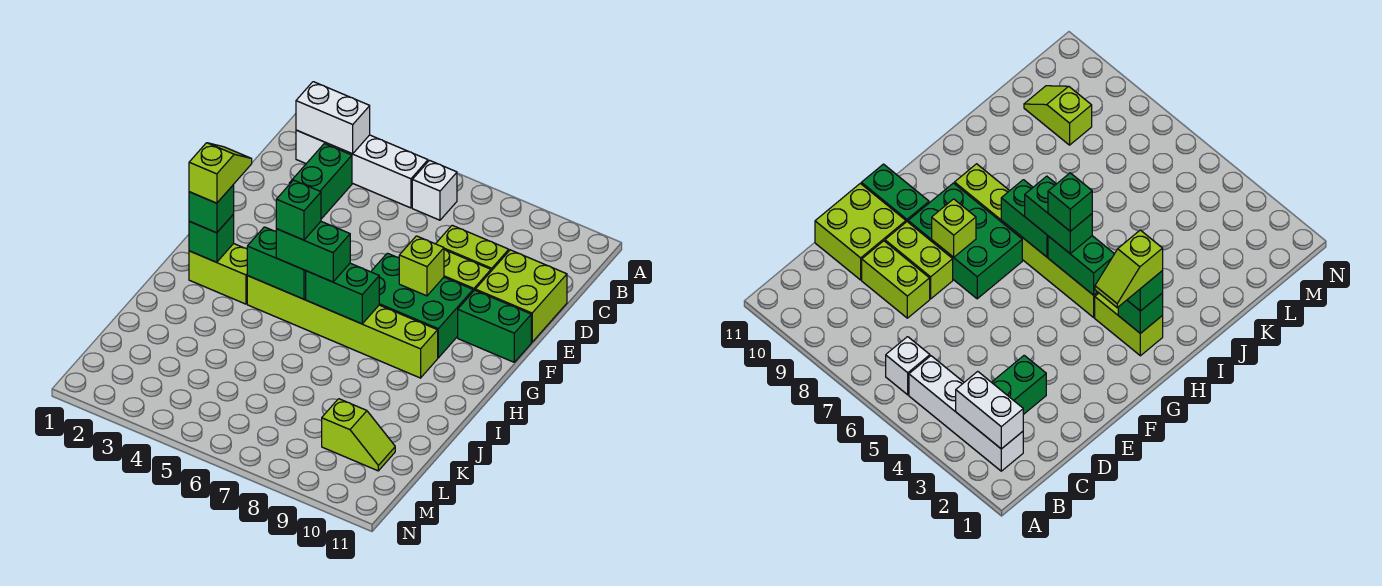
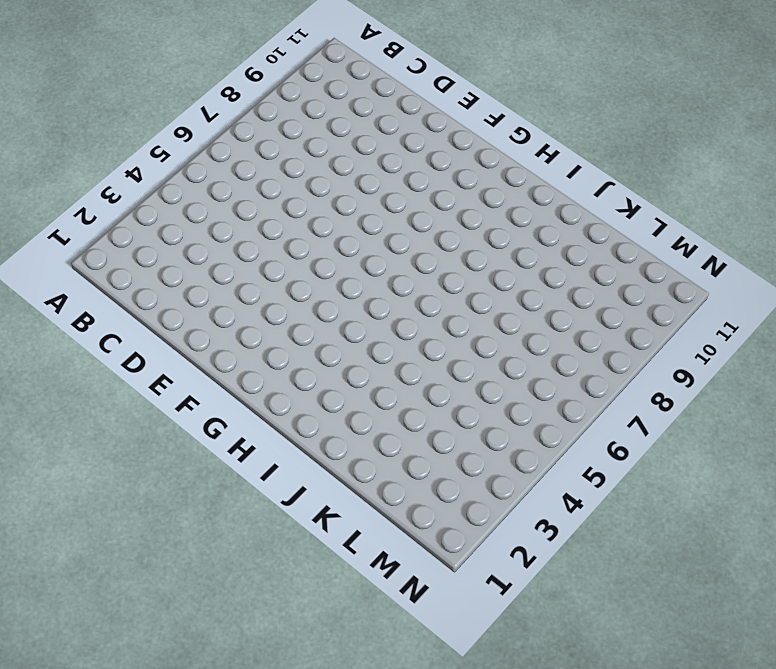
none -> white 1x4 brick [296,130,428,208]
none -> white 1x1 brick [412,160,457,220]
none -> green 1x2 brick [289,144,352,219]

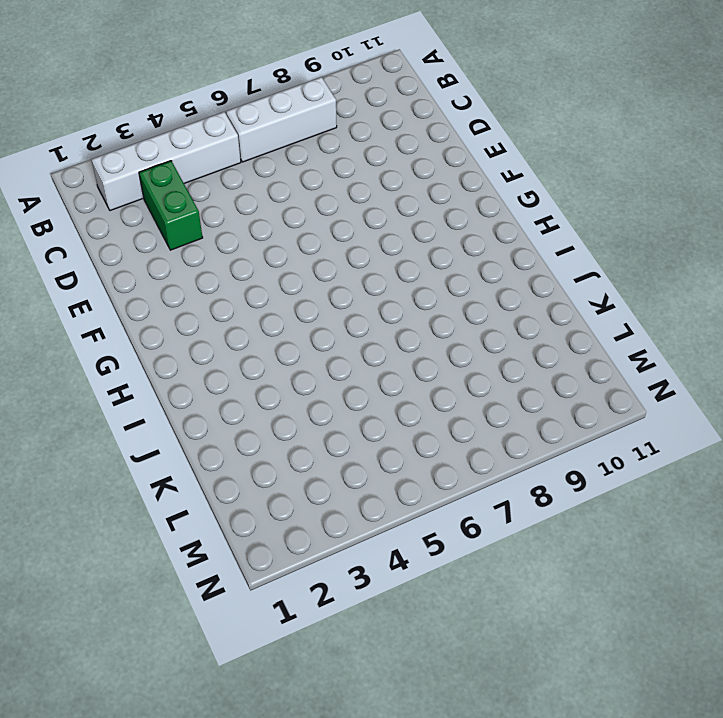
white 1x3 brick [226,77,337,162] -> white 1x1 brick [412,160,457,220]
none -> lime 1x2 brick [436,225,509,271]
none -> lime 2x2 brick [475,250,567,342]
none -> lime 1x2 brick [444,249,491,291]

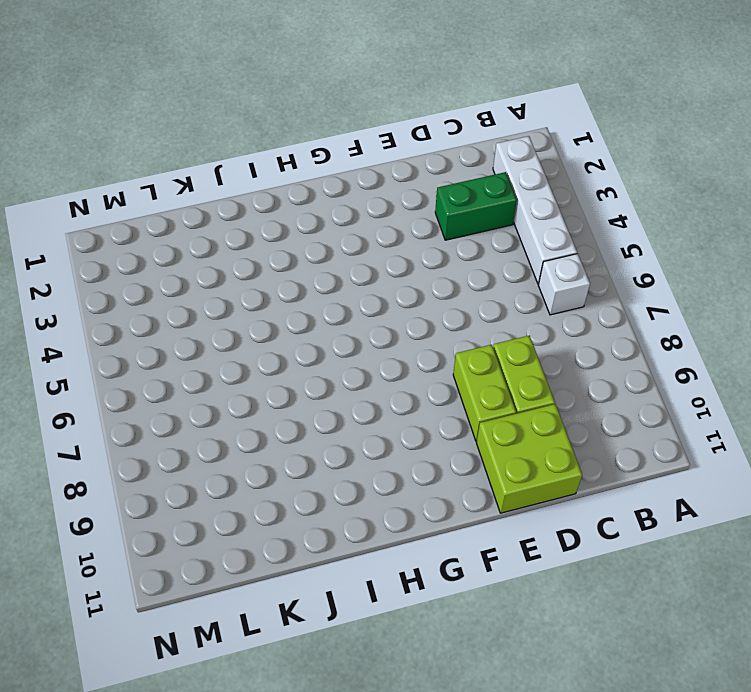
none -> green 2x3 brick [371,253,473,358]
none -> green 1x2 brick [458,290,531,362]
none -> lime 1x2 brick [189,244,247,304]

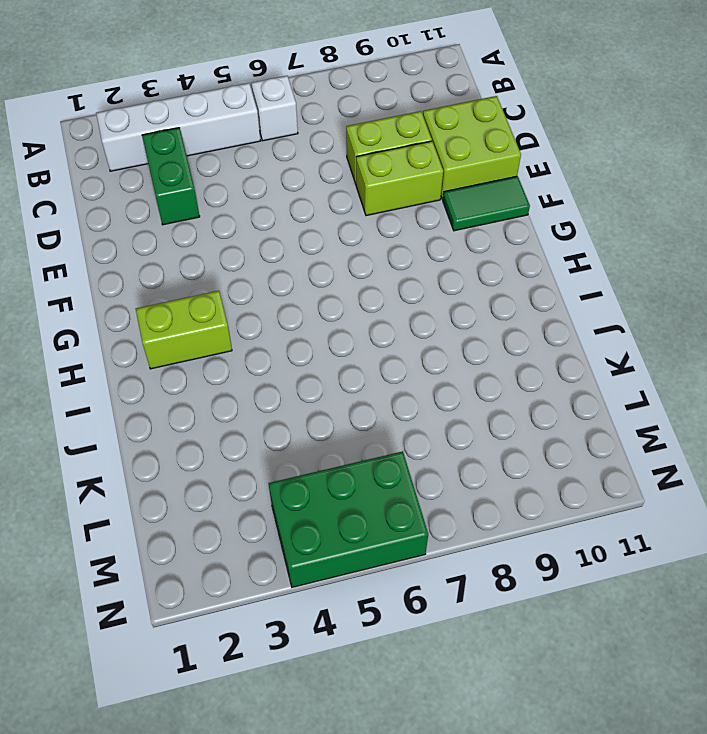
green 1x2 tile [443,176,530,231] -> green 1x2 brick [458,290,531,362]
green 2x3 brick [268,451,428,587] -> green 2x3 brick moved to [371,253,473,358]
none -> lime 1x6 brick [247,276,438,378]
none -> lime 1x2 slope [322,399,395,471]
none -> white 1x2 brick [296,82,370,154]

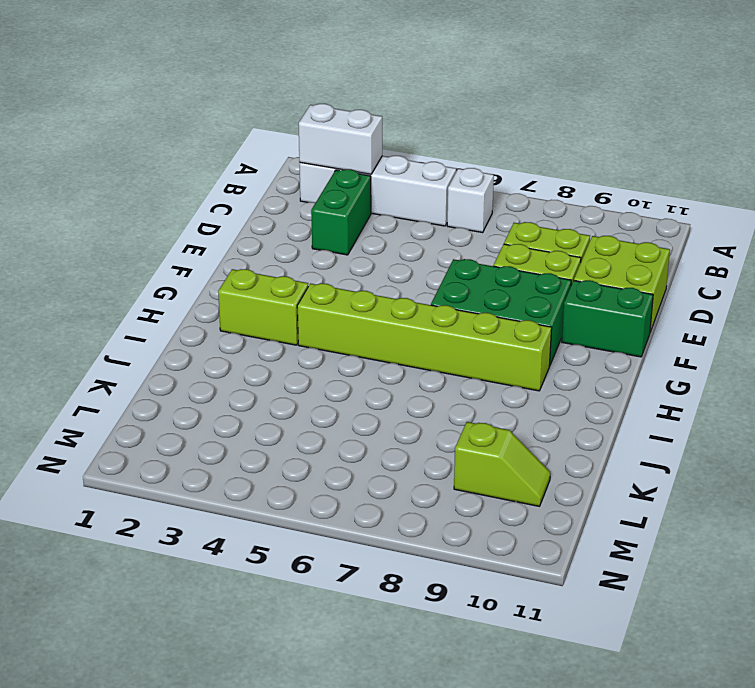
none -> lime 1x1 brick [399,236,444,296]
none -> green 1x1 brick [189,214,234,262]
none -> green 1x2 brick [247,227,306,299]

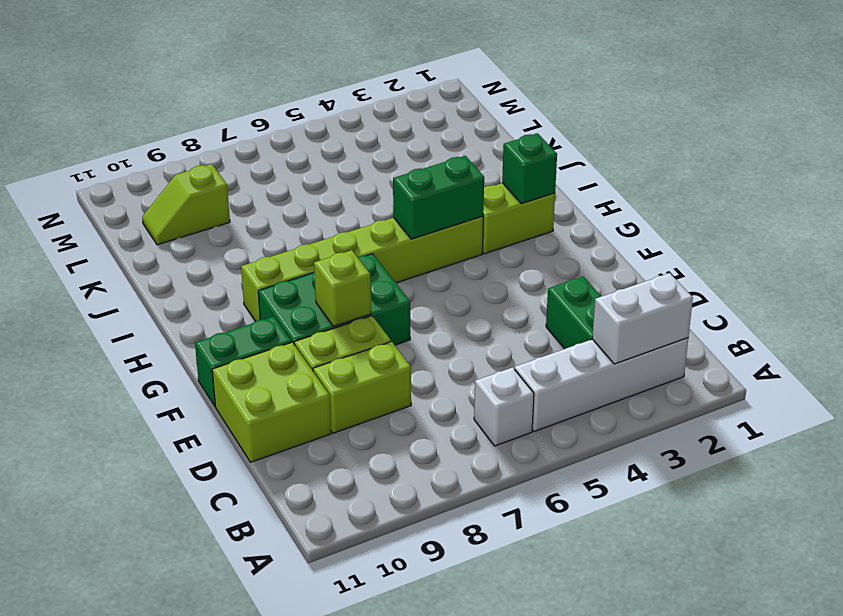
none -> green 1x2 brick [306,263,379,324]
none -> green 1x1 brick [189,185,234,233]
none -> green 1x2 brick [276,222,350,282]

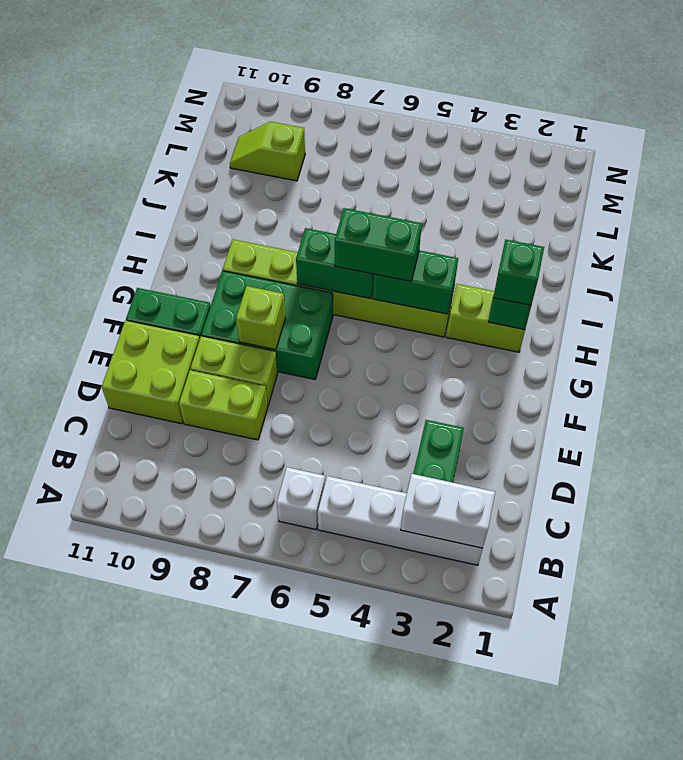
none -> lime 1x2 slope [189,143,252,203]
none -> green 1x1 brick [276,180,321,240]

